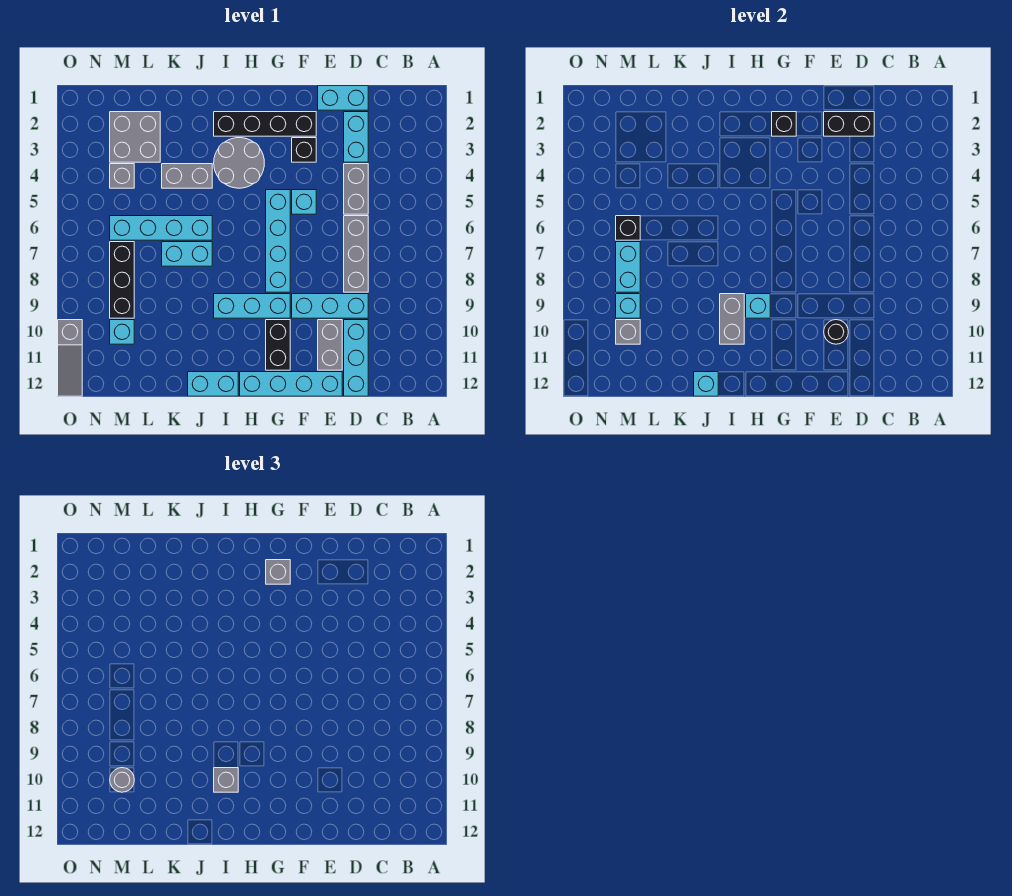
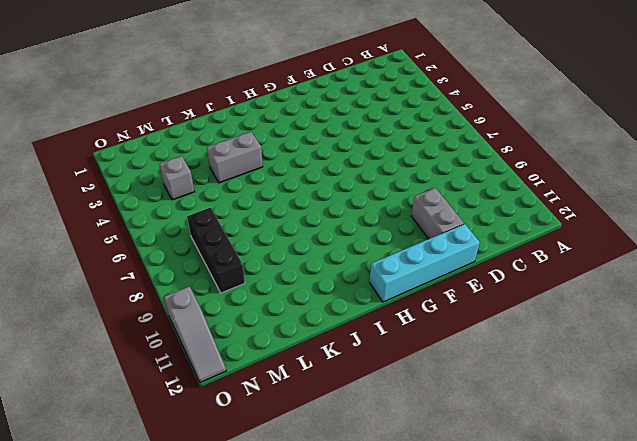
none -> cyan 1x2 brick [318,86,368,110]
none -> cyan 1x2 brick [344,112,368,162]
none -> grey 1x2 brick [344,164,368,214]
none -> grey 1x3 brick [344,216,368,292]

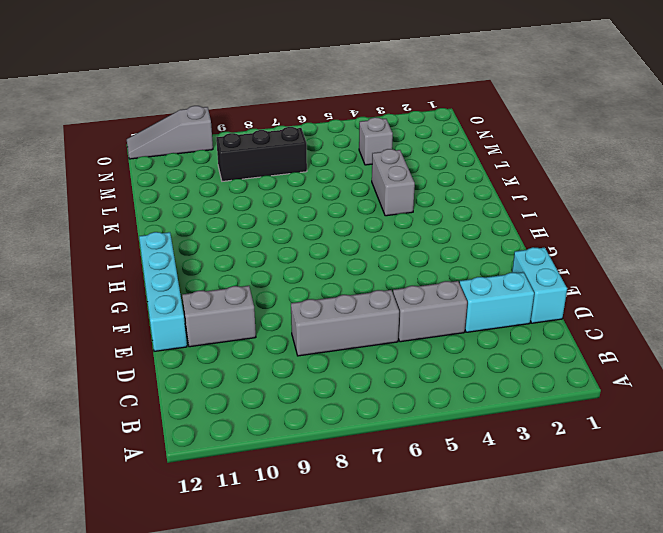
none -> cyan 1x3 brick [292,294,368,318]
none -> cyan 1x3 brick [344,320,368,396]
none -> black 1x4 brick [214,112,316,136]
none -> black 1x1 brick [292,138,316,162]

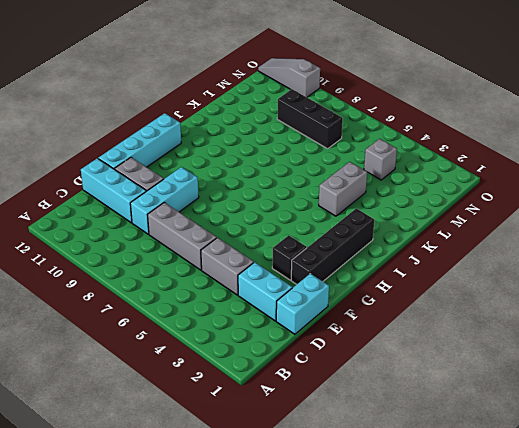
none -> cyan 1x1 brick [292,190,316,214]
none -> cyan 1x4 brick [266,190,290,292]
none -> cyan 1x3 brick [214,294,290,318]
none -> black 1x2 brick [266,320,290,370]

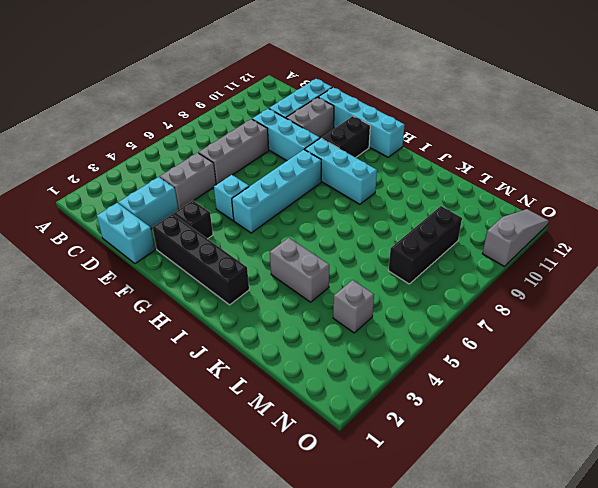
none -> grey 2x2 round brick [214,138,264,188]
none -> cyan 1x2 brick [188,372,238,396]
none -> cyan 1x4 brick [110,216,212,240]
none -> cyan 1x2 brick [162,242,212,266]

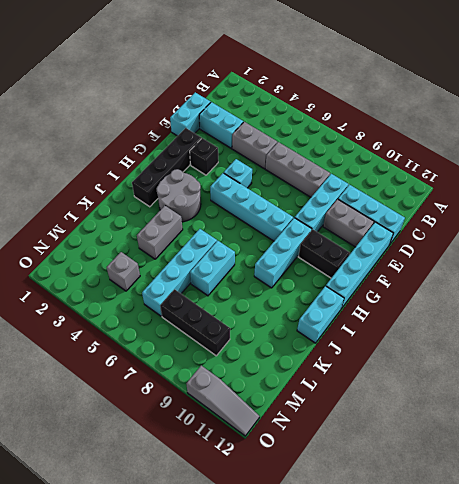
none -> grey 2x2 brick [110,112,160,162]
none -> cyan 1x1 brick [110,320,134,344]
none -> black 1x2 brick [824,112,874,136]
none -> black 1x1 round brick [824,320,848,344]

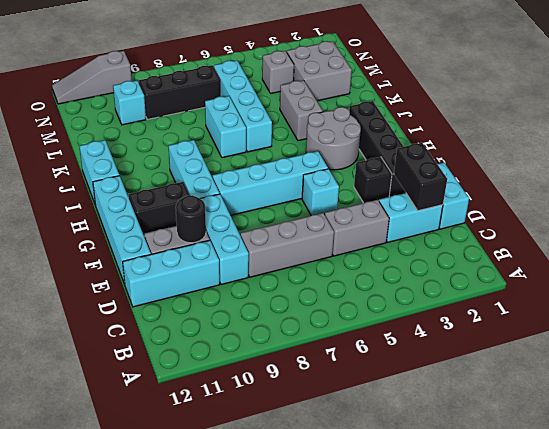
none -> black 1x1 brick [772,112,796,136]
none -> cyan 1x1 brick [746,294,770,318]
none -> grey 1x2 brick [720,294,744,344]
none -> cyan 1x1 brick [694,372,718,396]

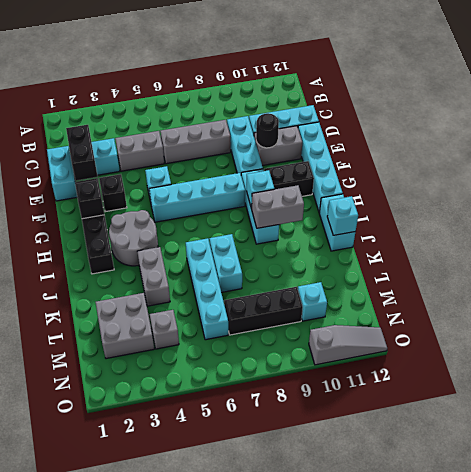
none -> black 1x1 brick [616,216,640,240]
none -> cyan 1x2 brick [616,242,640,292]
none -> cyan 1x1 brick [616,294,640,318]
none -> grey 1x1 brick [616,320,640,344]

